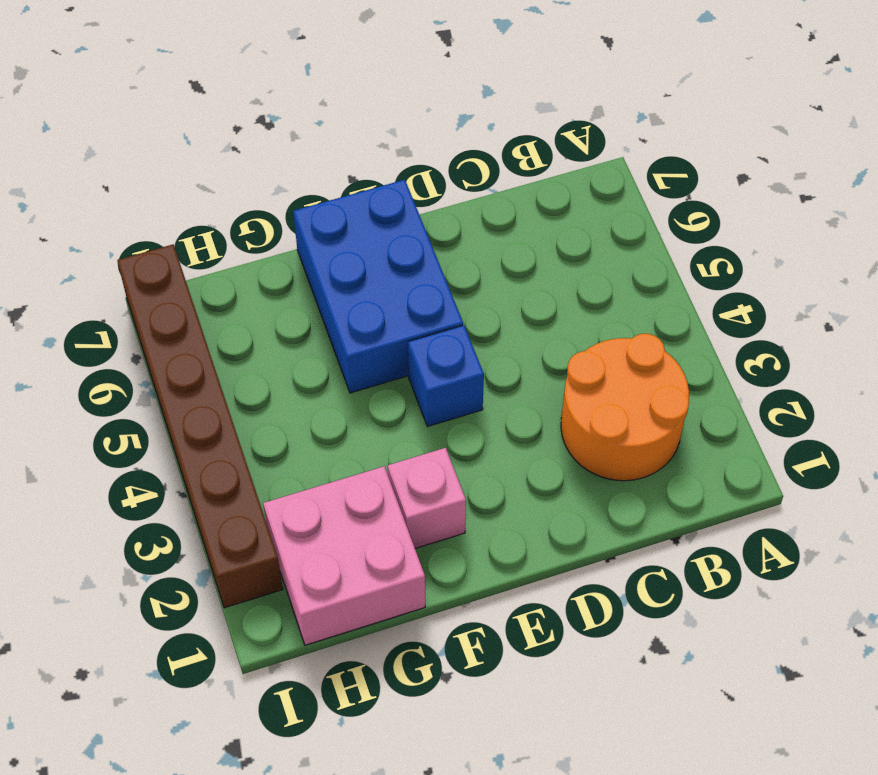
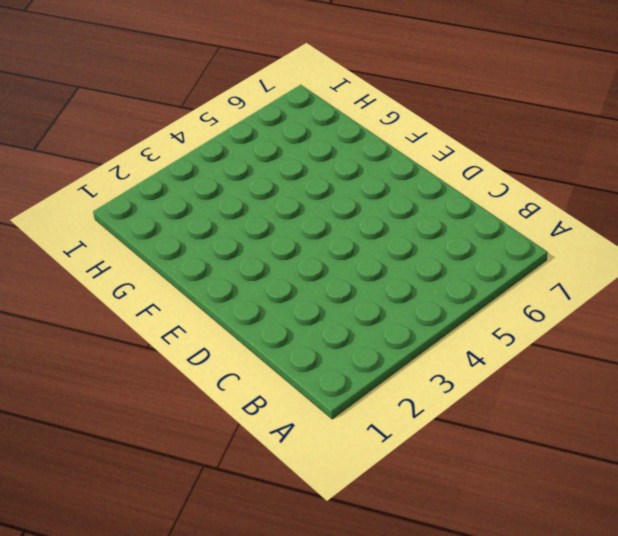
none -> orange 2x2 round brick [561,334,689,481]
none -> blue 1x1 brick [408,325,484,426]

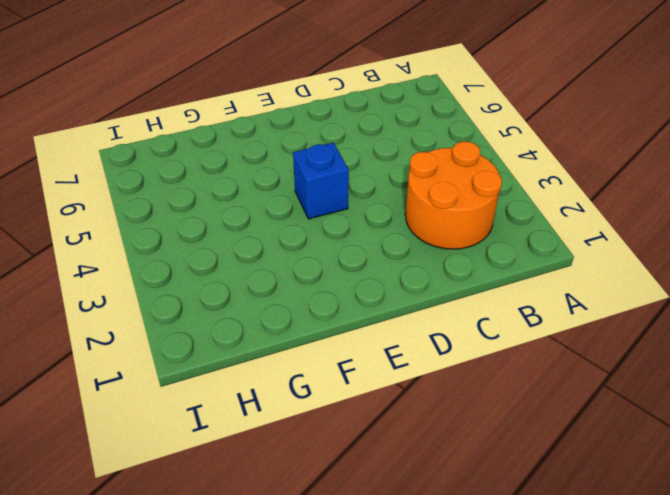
none -> blue 2x3 brick [293,180,463,393]
none -> pink 1x1 brick [388,448,466,548]

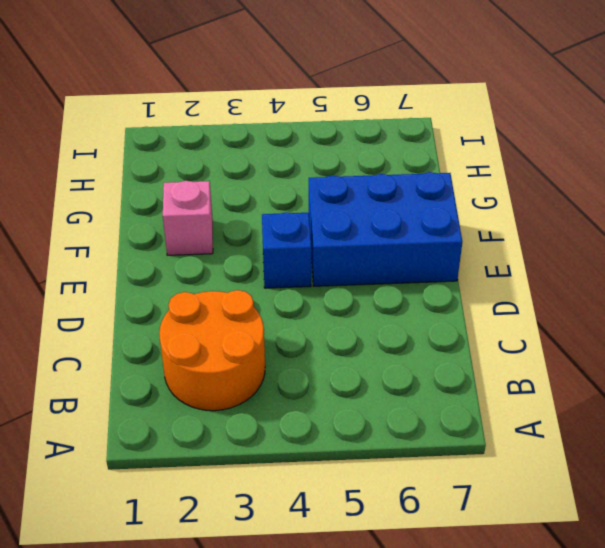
none -> pink 2x2 brick [263,466,425,645]
none -> brown 1x6 brick [117,245,283,608]

